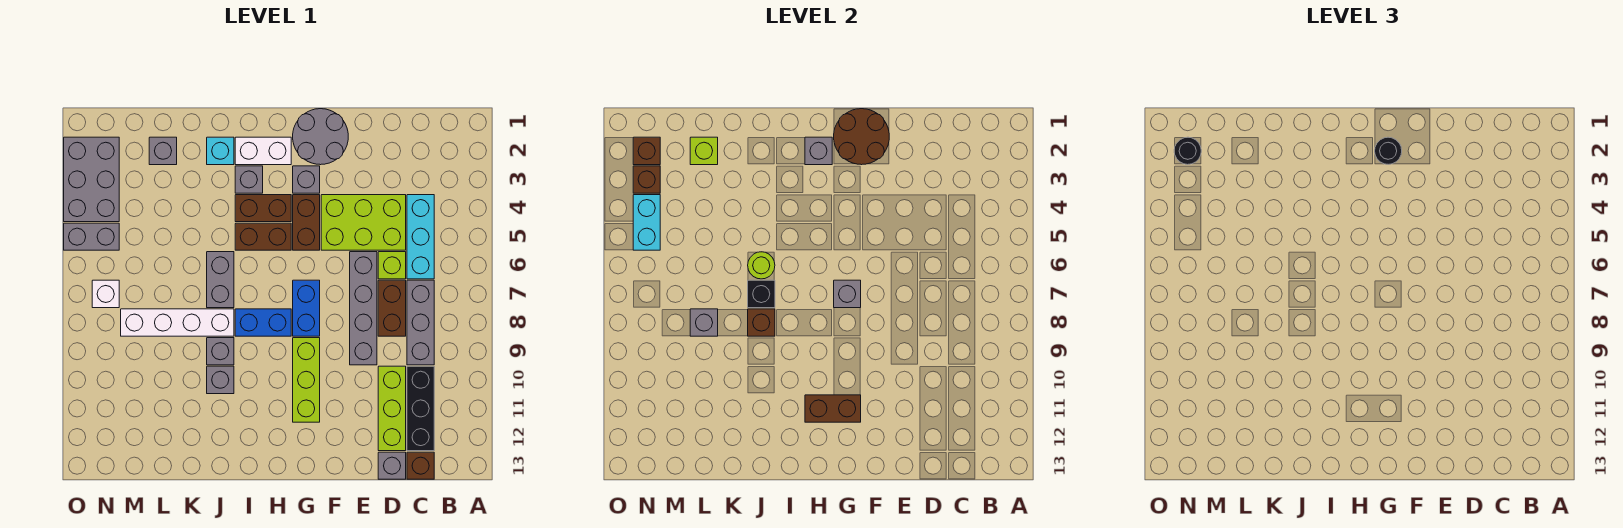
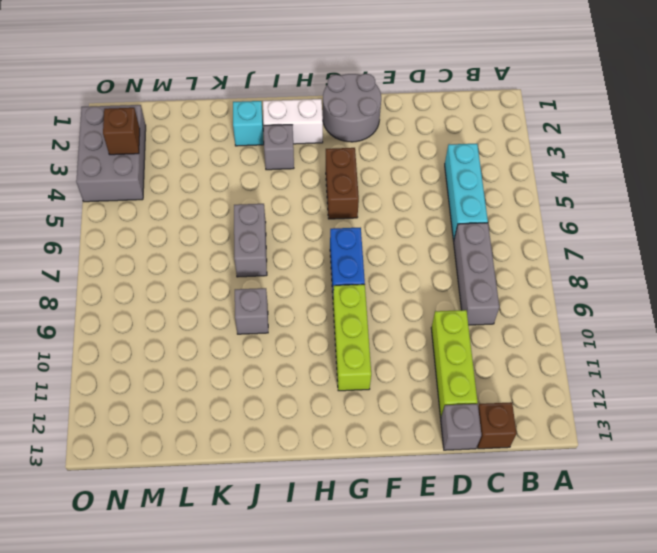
none -> black 1x3 brick [407,366,434,451]
none -> lime 2x3 brick [321,195,406,250]
none -> lime 1x1 brick [378,252,406,279]
none -> brown 1x2 brick [378,280,406,336]

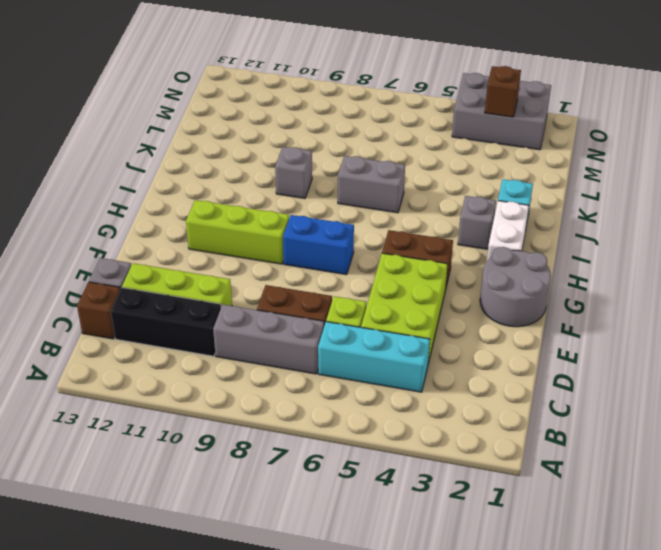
none -> grey 1x4 brick [350,252,377,365]
none -> grey 1x1 brick [293,166,320,193]
none -> brown 1x2 brick [235,195,291,222]
none -> brown 1x2 brick [235,223,291,250]

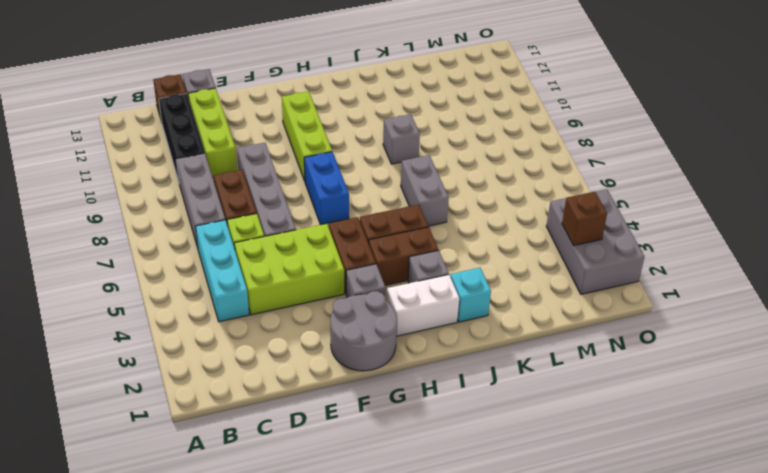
none -> blue 1x2 brick [235,309,291,336]
none -> white 1x4 brick [121,309,234,336]
none -> grey 1x1 brick [207,366,234,394]
none -> grey 1x1 brick [149,137,177,165]

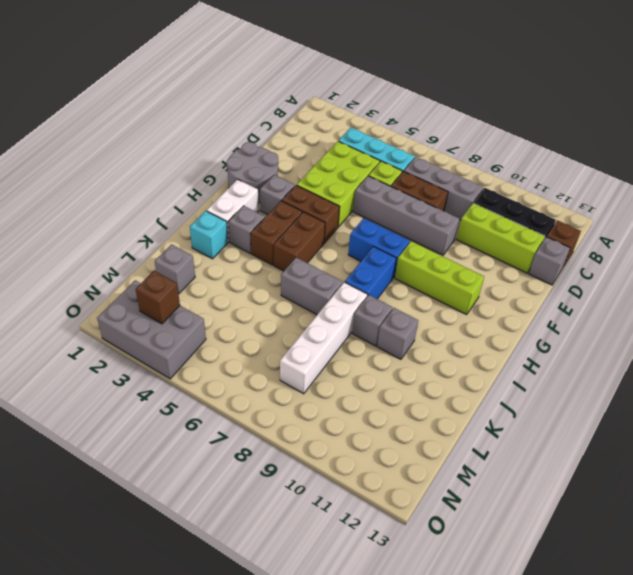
none -> grey 1x2 brick [64,223,119,250]
none -> white 1x1 brick [92,280,119,308]
none -> brown 2x2 round brick [834,109,889,165]
none -> grey 1x1 brick [834,280,861,308]

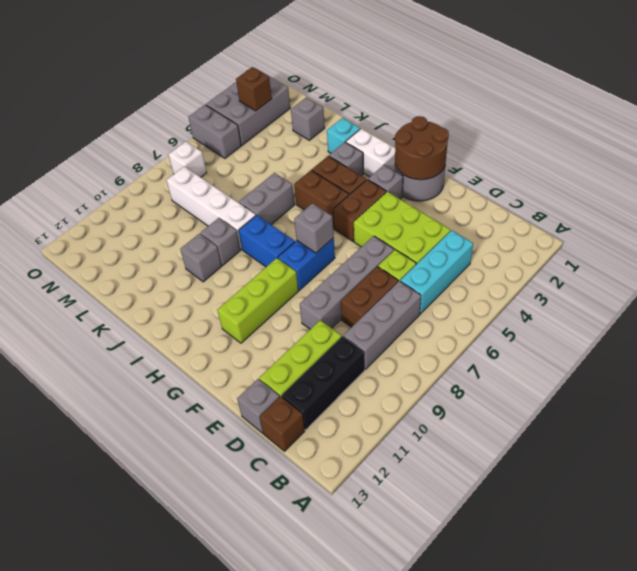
none -> brown 1x2 brick [805,395,861,422]
none -> grey 1x1 brick [805,137,832,165]
none -> lime 1x1 round brick [748,252,775,279]
none -> black 1x1 brick [748,280,775,308]

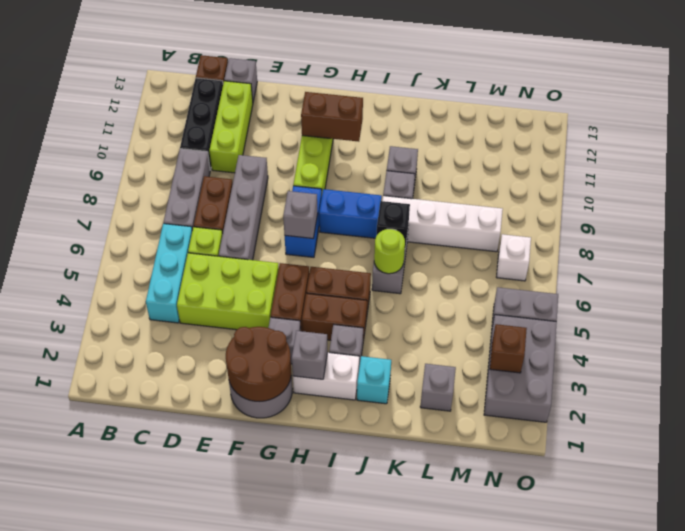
none -> brown 1x1 brick [748,309,775,336]
none -> lime 1x1 brick [690,137,718,165]
none -> grey 1x1 brick [690,309,718,336]
none -> brown 1x1 brick [633,137,660,165]

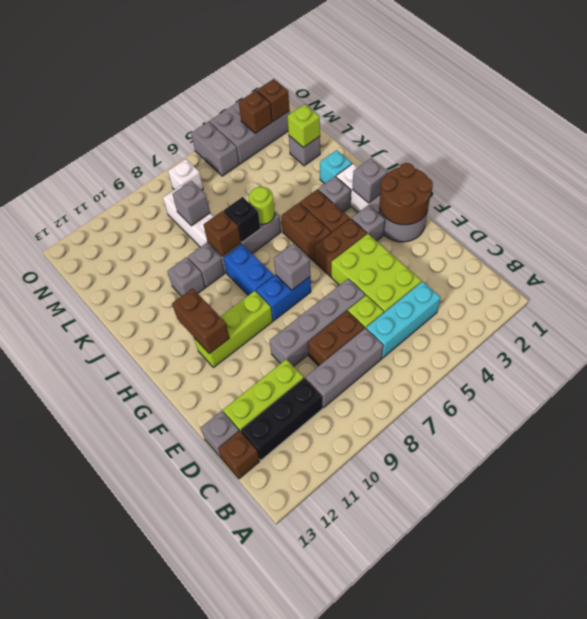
none -> cyan 1x2 brick [633,195,660,250]
none -> black 1x1 round brick [1375,137,1402,164]
none -> black 1x1 round brick [1174,137,1201,165]

